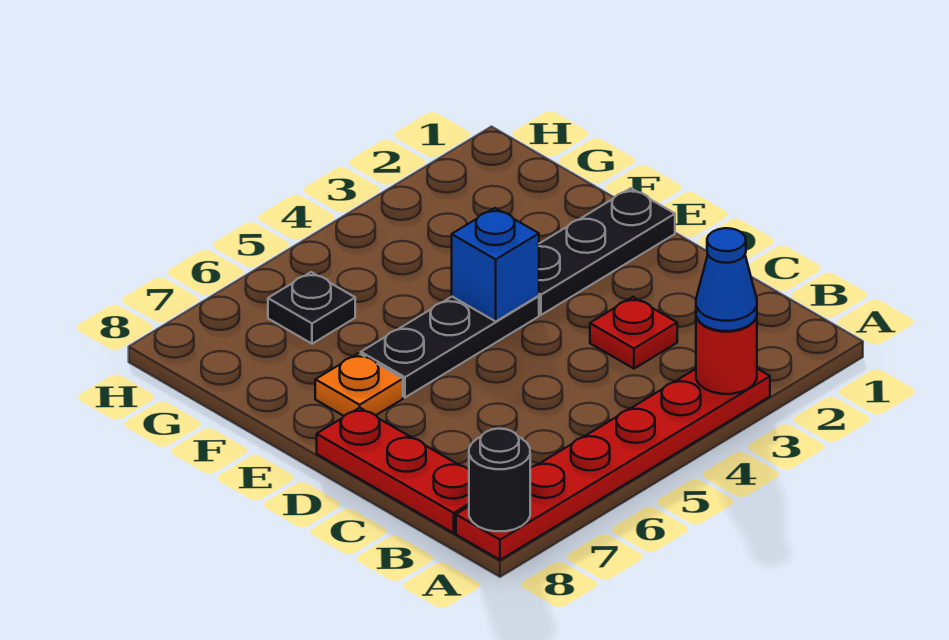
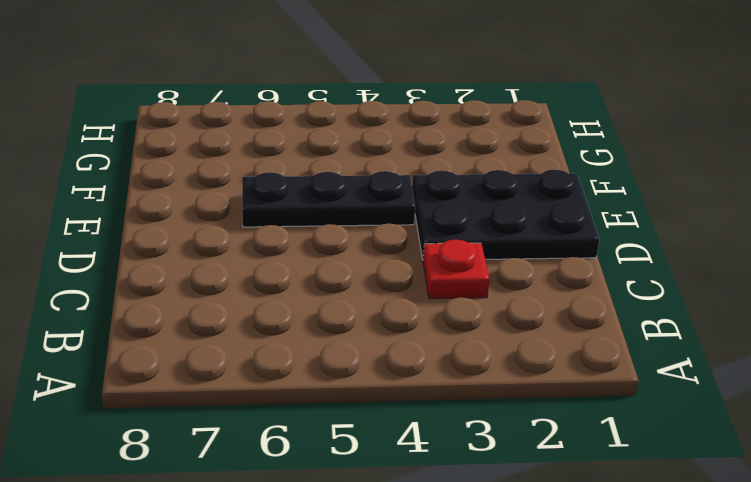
black 2x3 plate [412,169,599,259] -> black 1x3 plate [539,188,675,315]
none -> red 1x6 plate [456,369,770,560]
none -> red 1x3 plate [317,408,469,533]

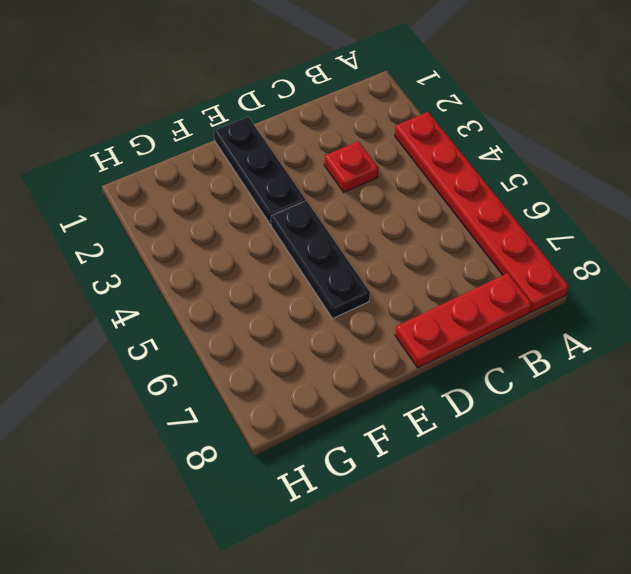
none -> orange 1x1 plate [315,353,403,416]
none -> black 1x1 plate [268,272,355,344]

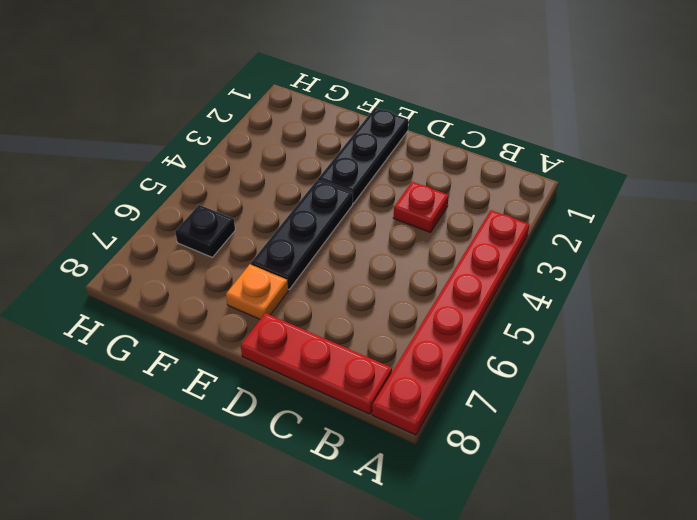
none -> red 1x1 round brick [696,317,757,394]
none -> black 1x1 round brick [469,429,530,531]

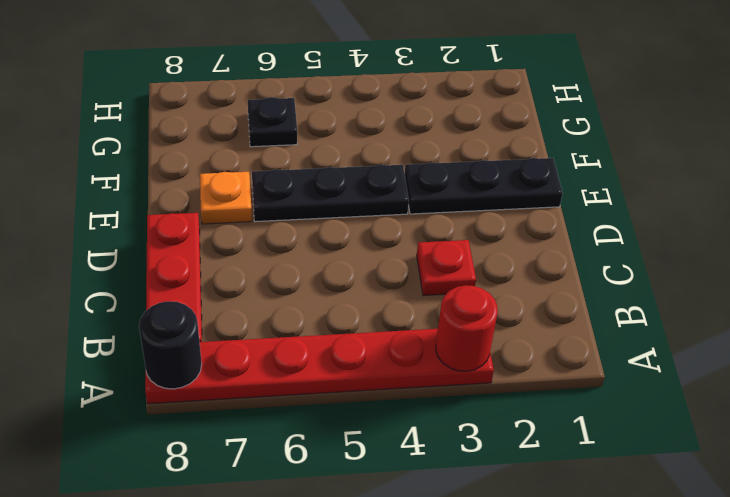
none -> blue 1x1 brick [452,208,539,321]
none -> blue 1x1 cone [696,228,757,331]

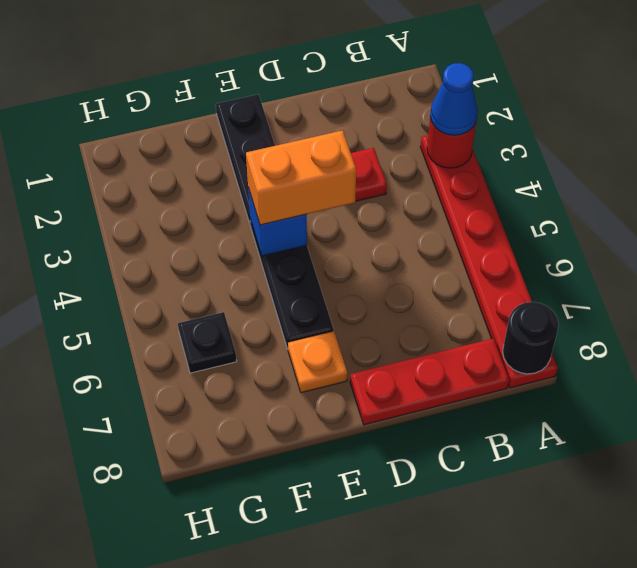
orange 1x2 brick [246,130,356,225] -> none

